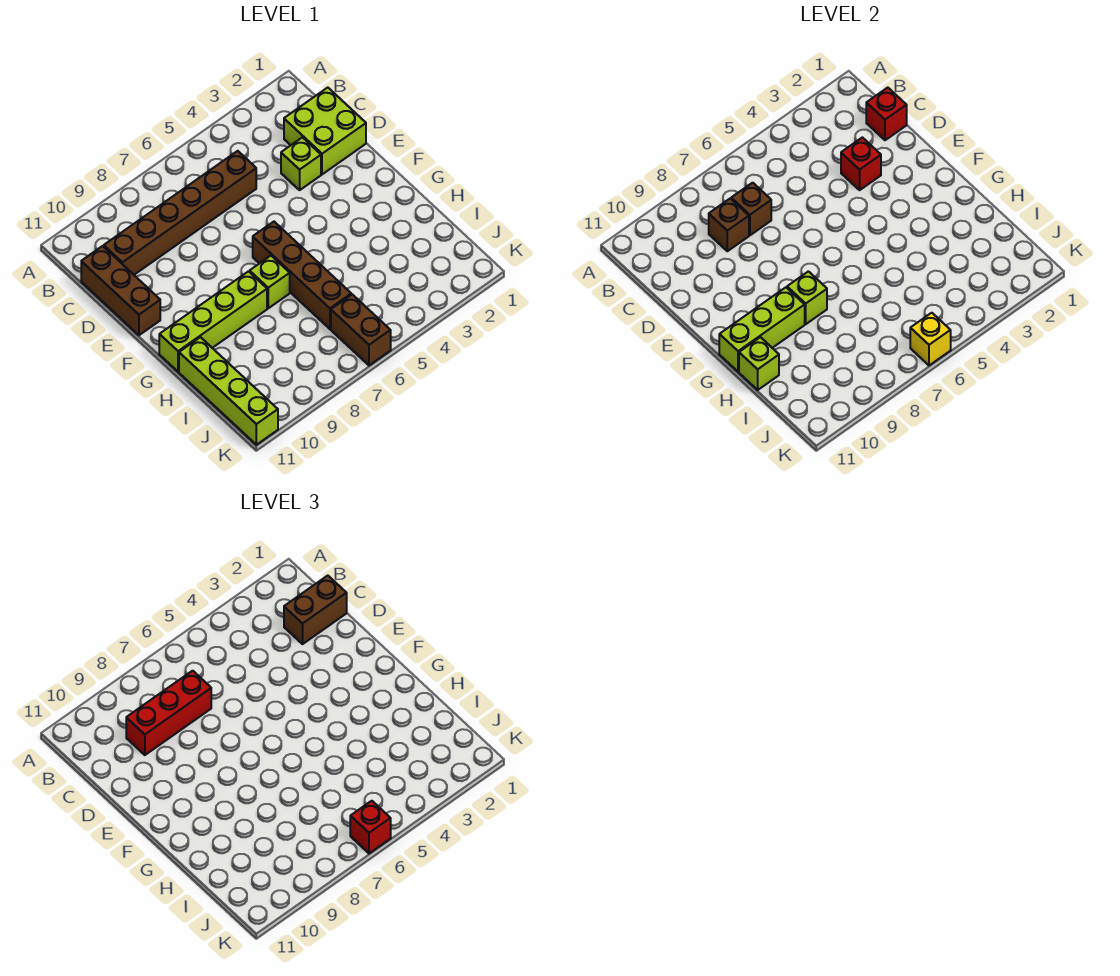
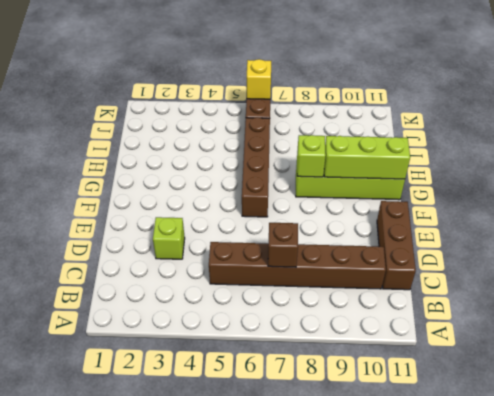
none -> lime 2x2 brick [284,88,366,174]
none -> lime 1x1 brick [250,256,290,308]
none -> lime 1x4 brick [179,337,278,445]

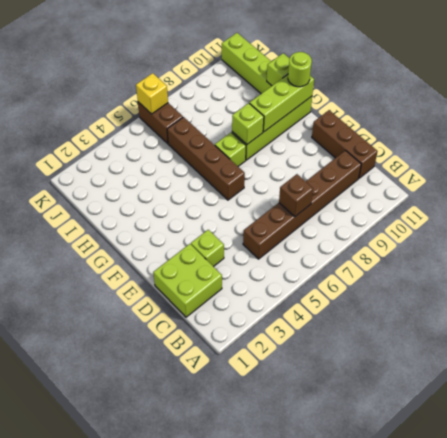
lime 1x1 round brick [288,52,312,87] -> none
none -> red 1x1 brick [866,88,907,140]
none -> brown 1x1 brick [709,199,749,251]
none -> red 1x1 brick [841,137,881,190]

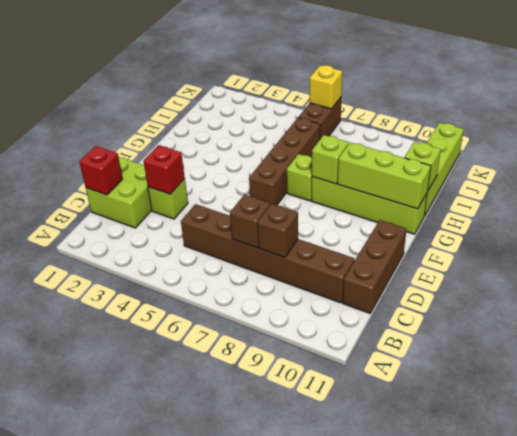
none -> brown 1x2 brick [284,576,347,644]
none -> red 1x3 brick [126,671,211,755]
none -> red 1x1 brick [350,801,391,853]

